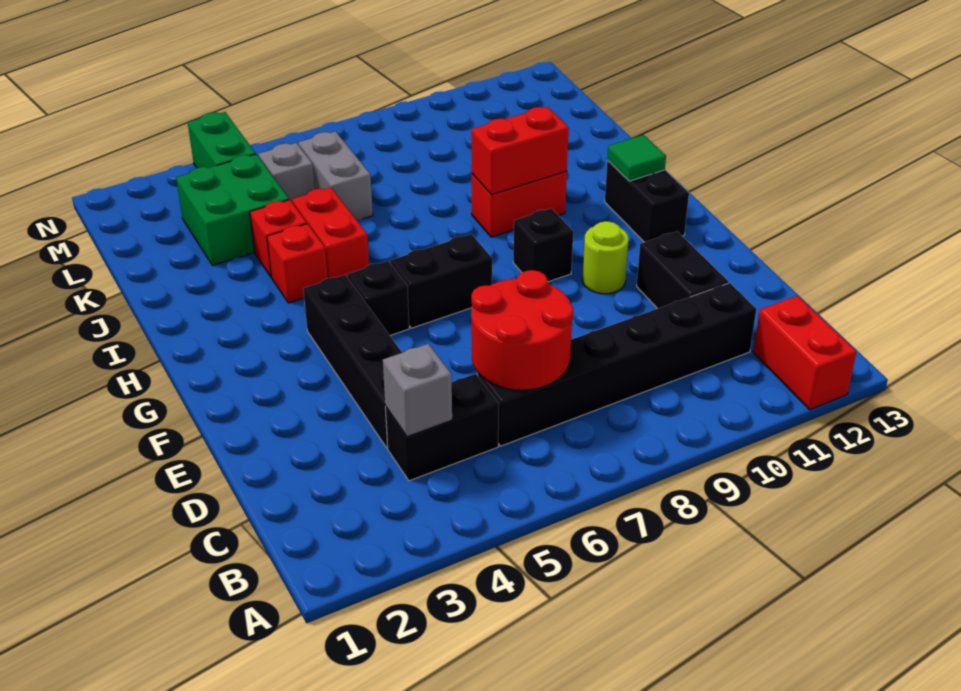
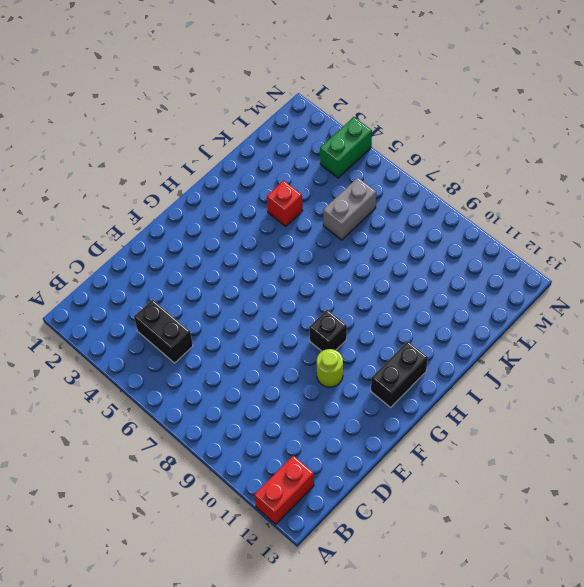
none -> black 1x6 brick [478,283,756,446]
none -> black 1x4 brick [303,275,402,448]
none -> black 1x2 brick [637,231,729,309]

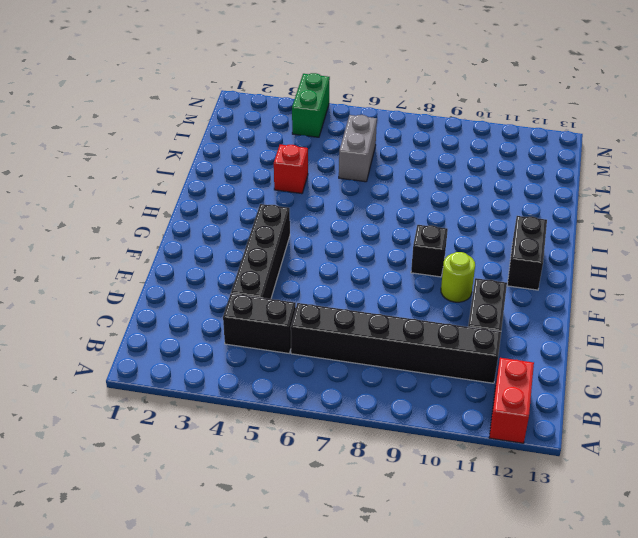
none -> black 1x1 brick [347,261,409,335]
none -> black 1x2 brick [390,234,492,328]
none -> red 1x1 brick [267,224,328,303]

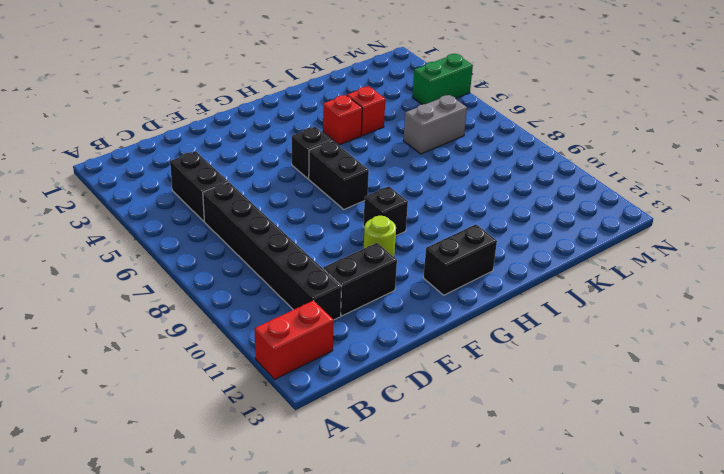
none -> black 1x4 brick [303,275,402,448]
none -> red 1x2 brick [292,187,369,278]
none -> red 1x2 brick [472,171,567,237]

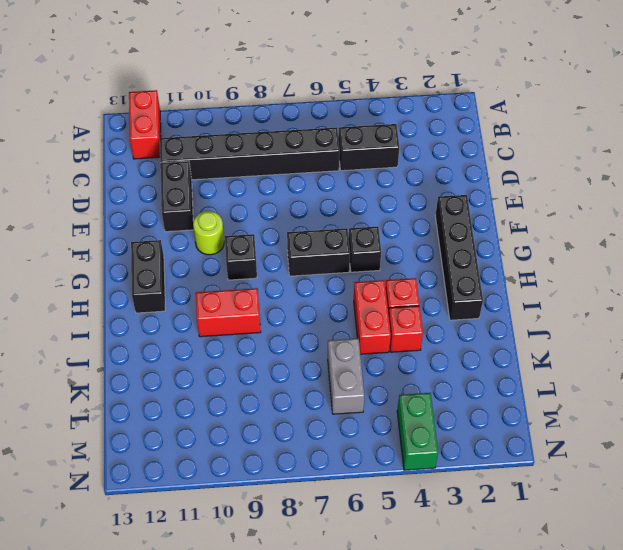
black 1x4 brick [435,195,483,320] -> black 1x4 brick moved to [303,275,402,448]
none -> green 2x2 brick [176,154,289,266]
none -> grey 1x1 brick [258,143,315,202]
none -> grey 1x1 brick [383,344,452,437]

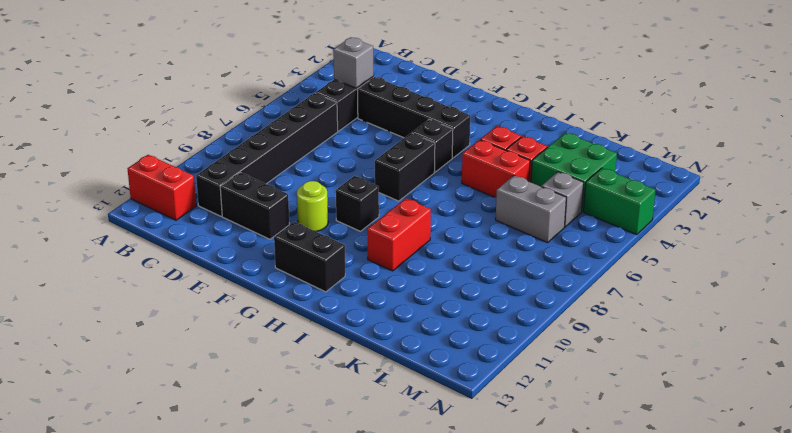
none -> red 2x2 round brick [471,270,573,390]
none -> green 1x1 tile [607,135,666,181]
none -> red 1x2 brick [471,107,569,195]

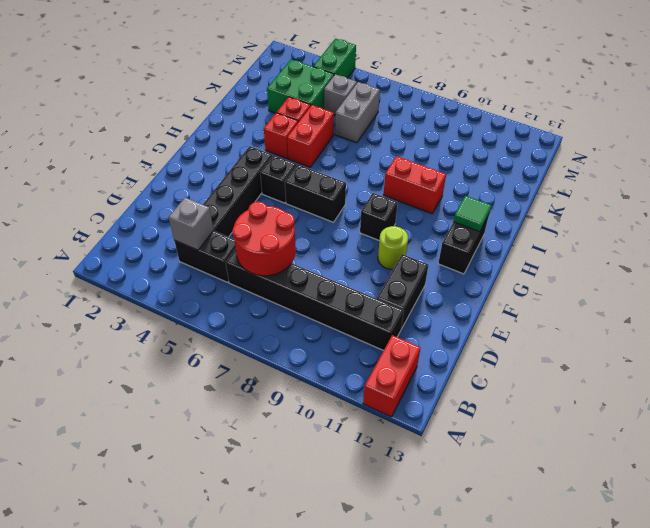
none -> red 1x2 brick [471,107,569,195]

